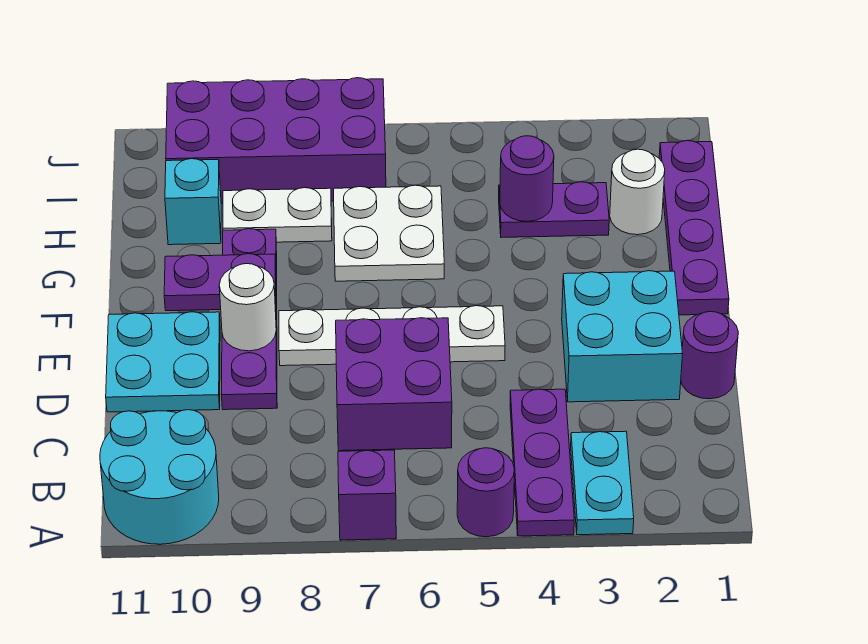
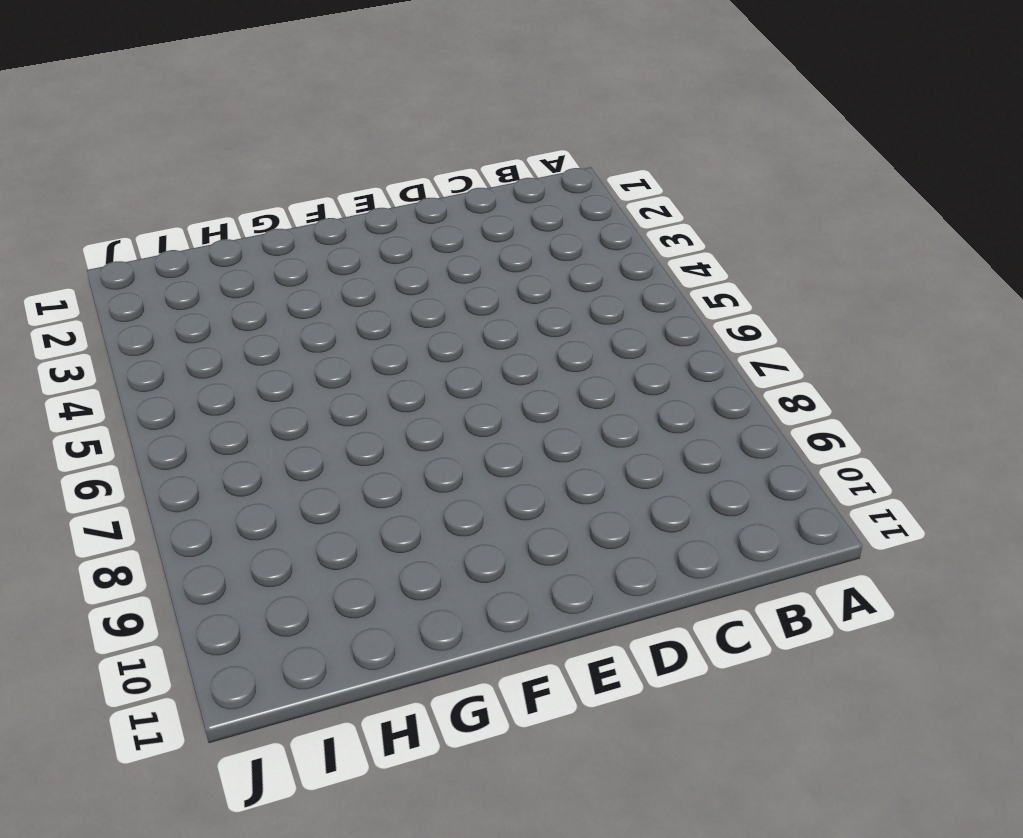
none -> cyan 1x2 plate [571,431,634,535]
none -> purple 1x3 plate [510,389,574,536]
none -> purple 1x1 round brick [457,448,514,537]

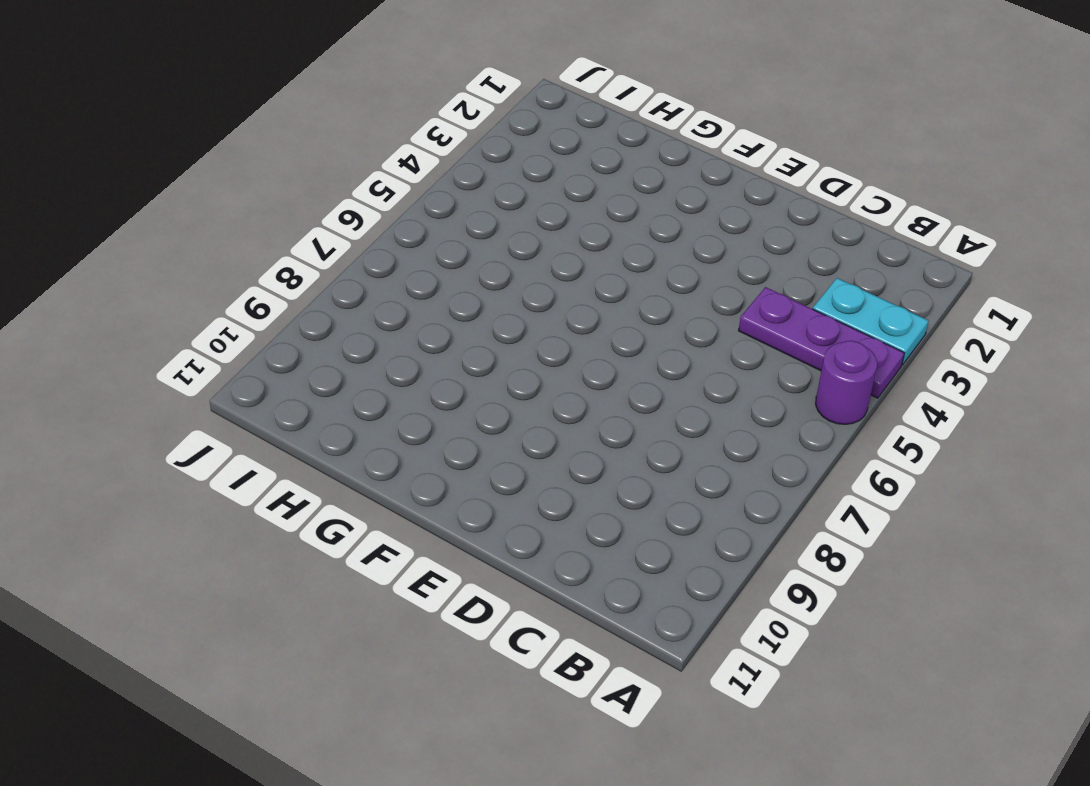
none -> purple 1x1 brick [338,450,396,540]
none -> cyan 2x2 round brick [100,410,219,544]
none -> purple 2x2 brick [336,318,452,451]

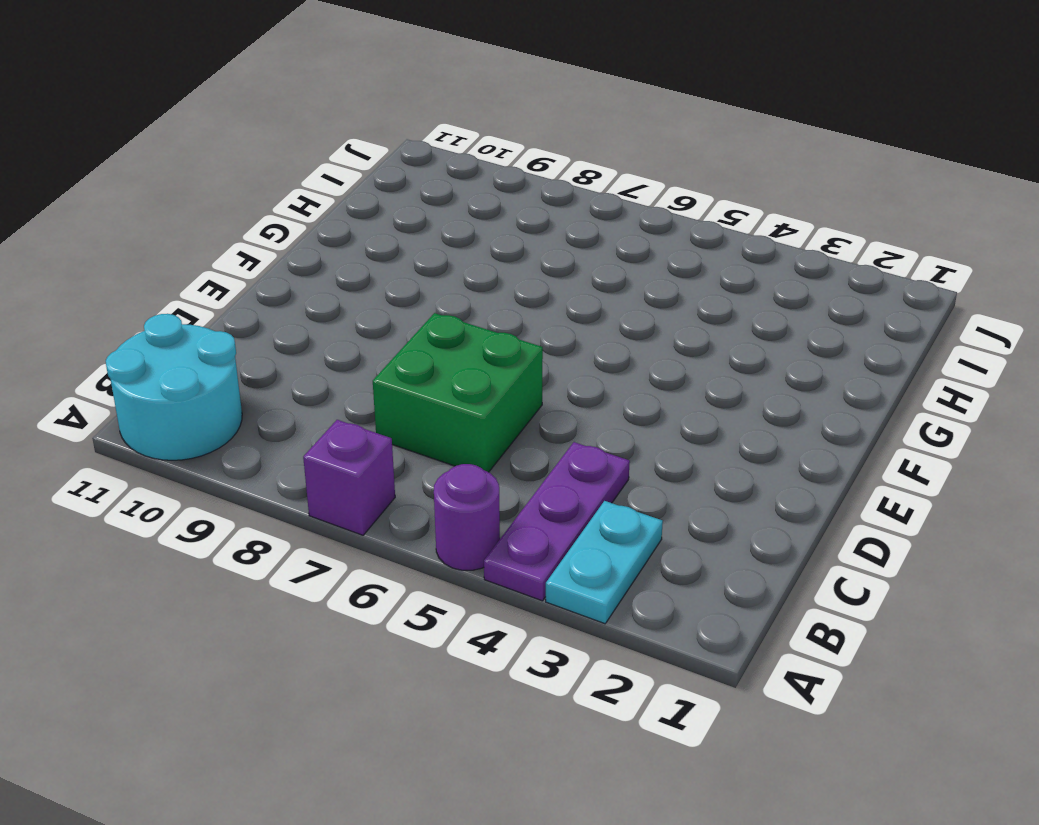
green 2x2 brick [373,313,543,472] -> purple 2x2 brick [336,318,452,451]
none -> purple 1x1 round brick [681,312,738,399]
none -> cyan 2x2 brick [562,271,683,402]
none -> purple 1x4 plate [221,229,277,410]

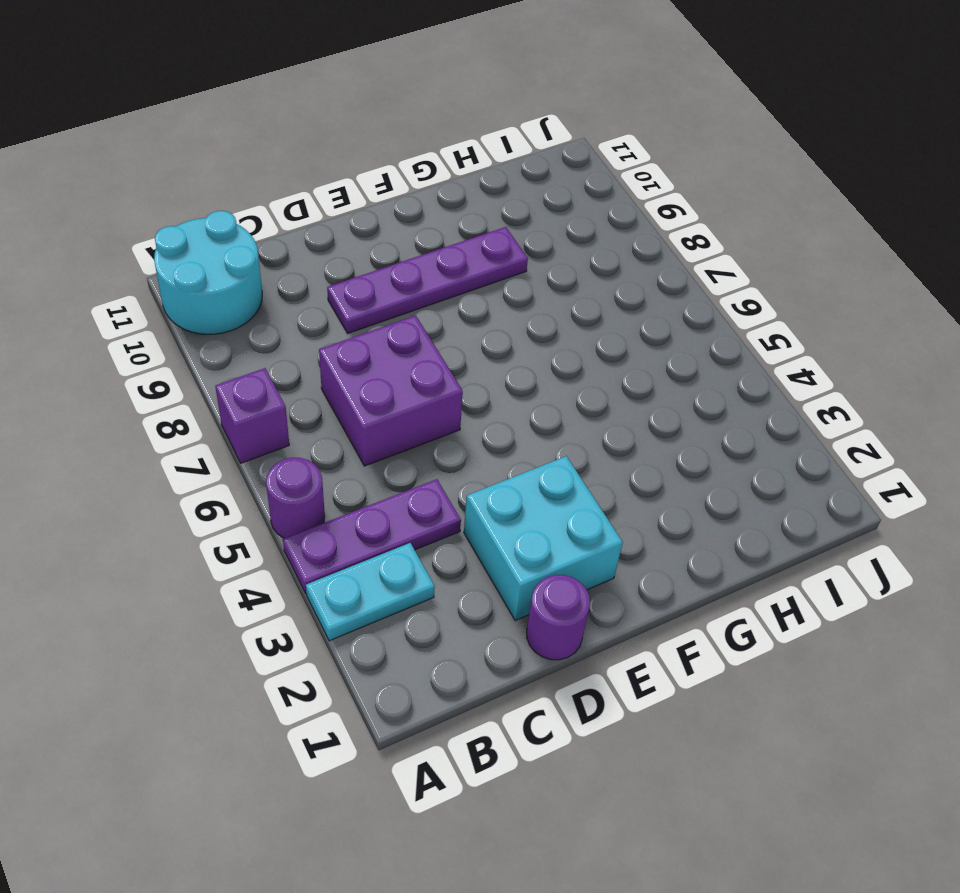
none -> cyan 2x2 plate [106,312,220,412]
none -> white 1x4 plate [279,306,505,366]
none -> purple 1x4 plate [659,141,729,315]

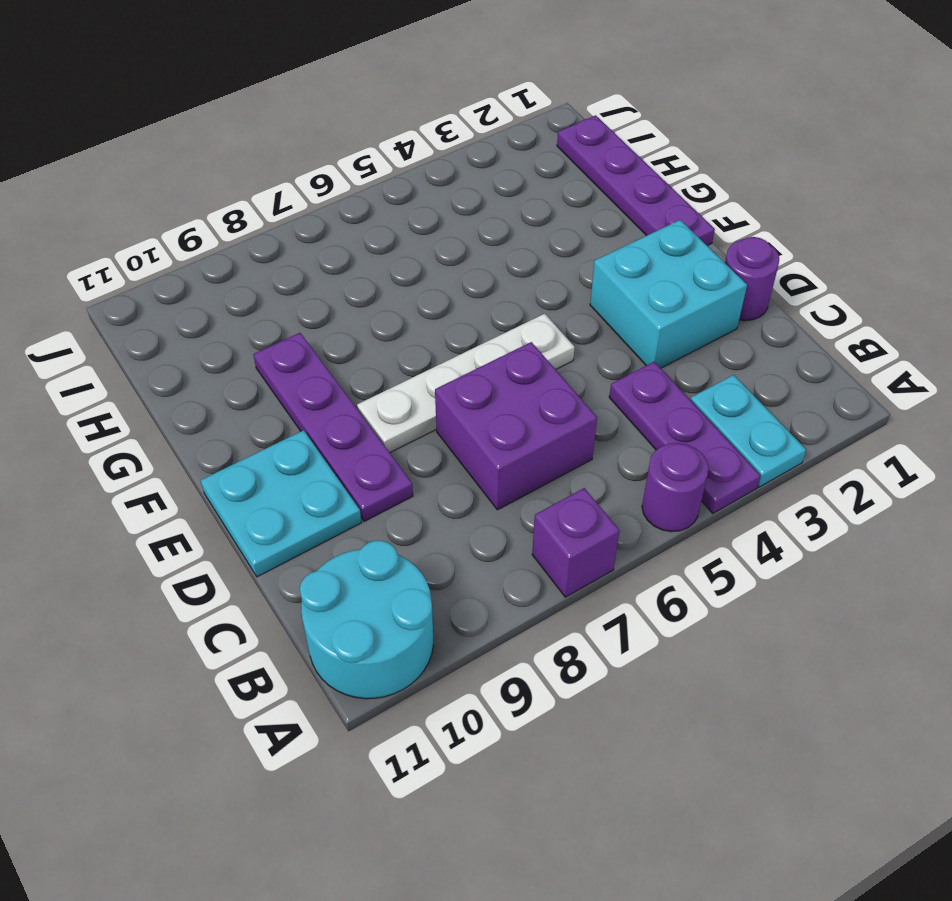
none -> white 2x2 plate [334,185,444,281]
none -> white 1x1 round brick [610,149,665,235]
none -> purple 1x2 plate [499,182,609,238]

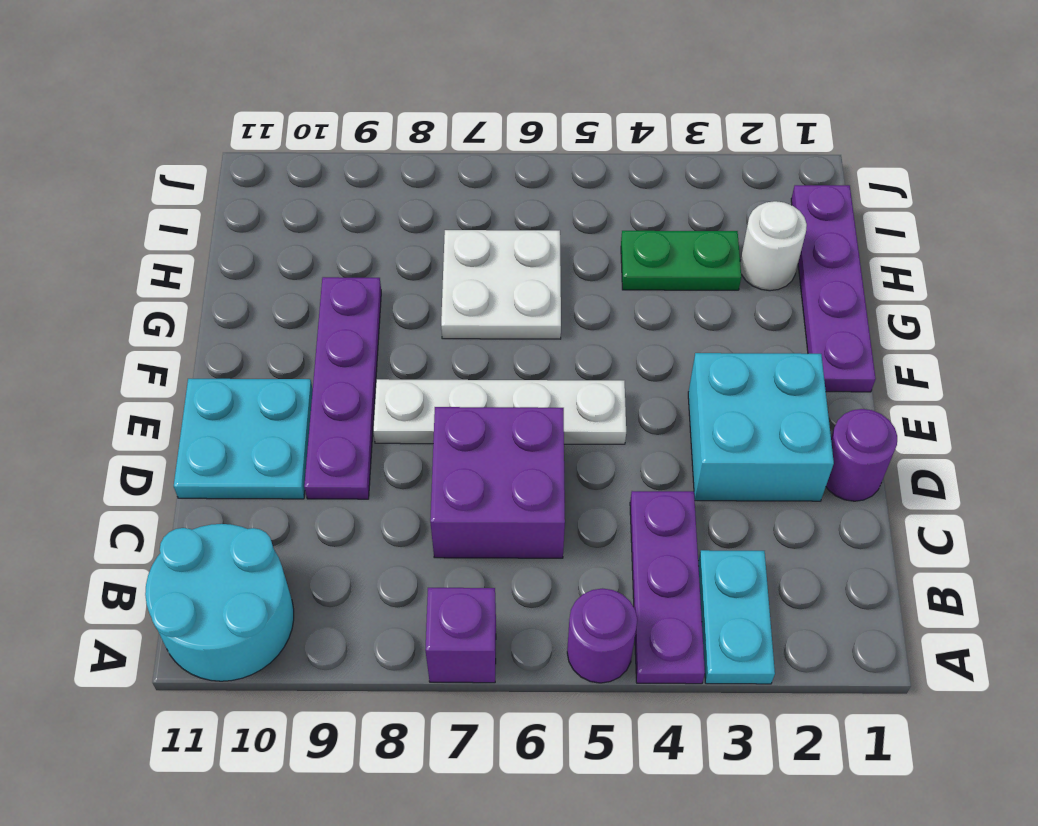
green 1x2 plate [621,231,741,290] -> purple 1x2 plate [499,182,609,238]
none -> white 1x2 plate [223,188,332,242]
none -> cyan 1x1 brick [165,159,221,245]
none -> purple 2x4 brick [166,78,386,204]

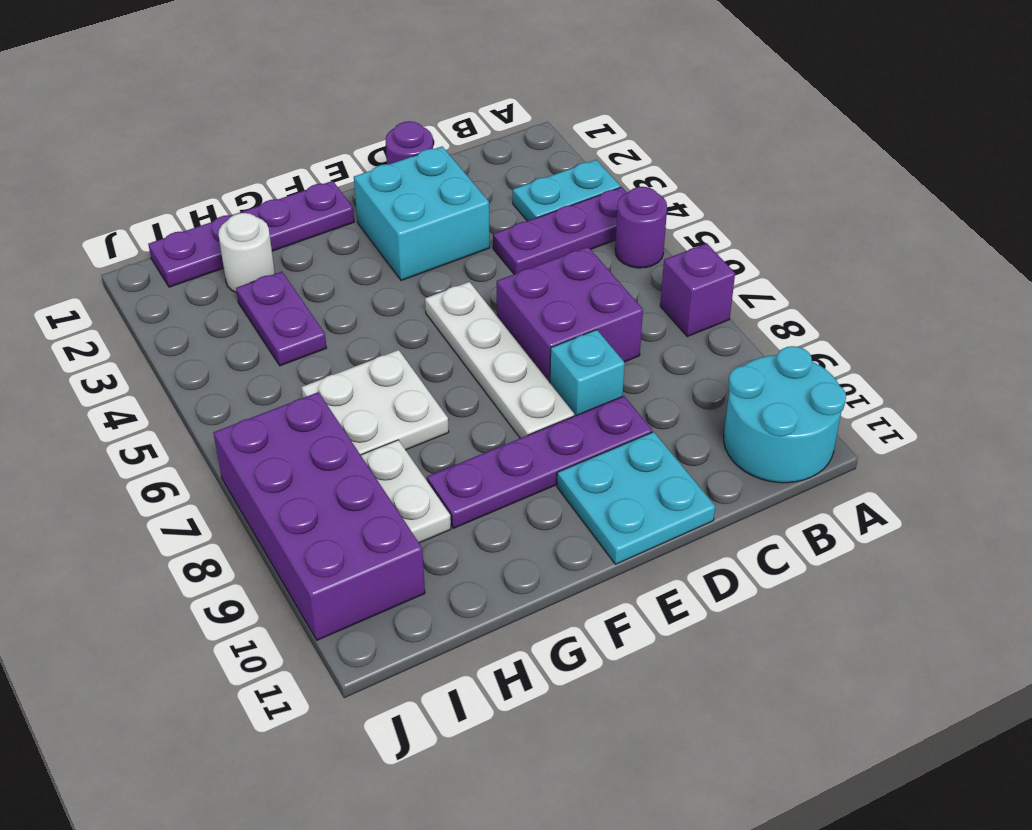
cyan 1x1 brick [550,330,625,416] -> cyan 1x1 brick moved to [165,159,221,245]
none -> white 1x1 round brick [219,264,276,351]
none -> purple 1x2 plate [164,254,276,311]
none -> purple 1x1 round brick [500,136,554,222]

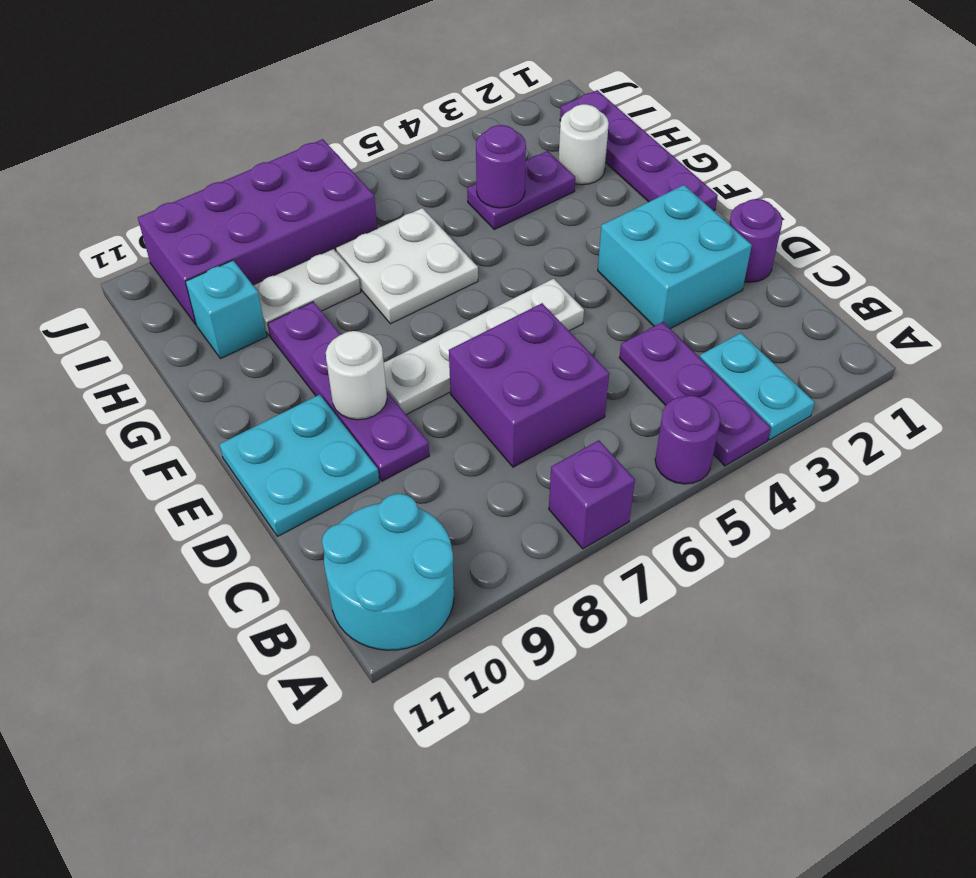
none -> purple 1x2 plate [164,254,276,311]

